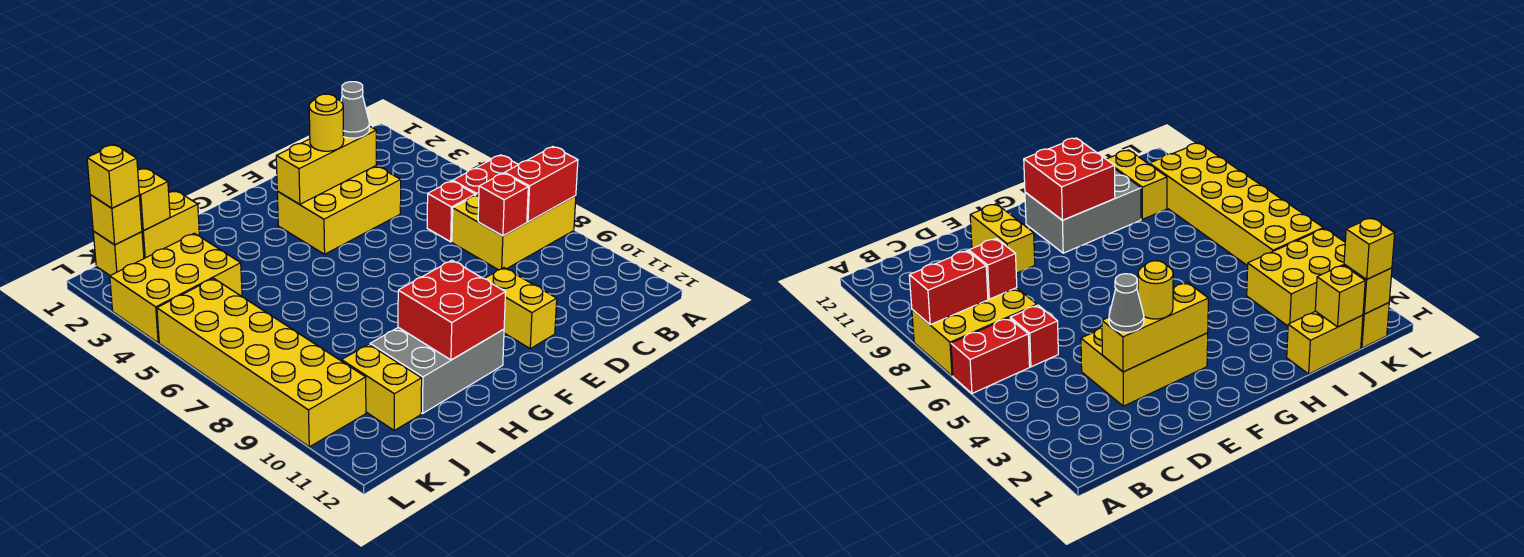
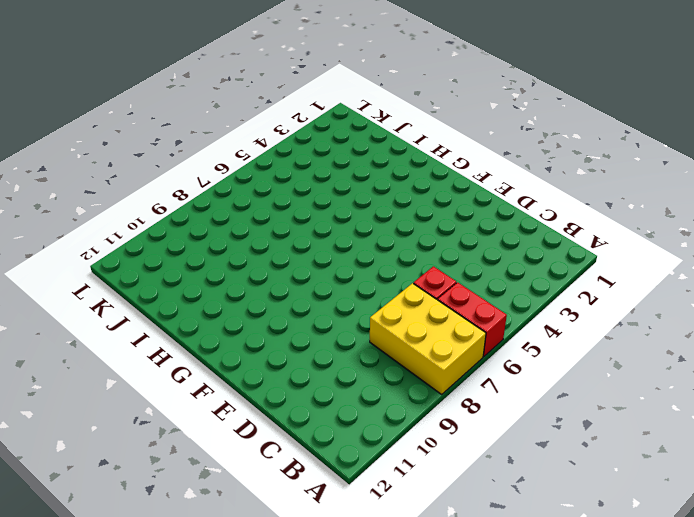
none -> yellow 2x3 brick [277,166,401,254]
none -> yellow 1x2 brick [484,268,557,349]
none -> grey 2x3 brick [370,327,504,414]

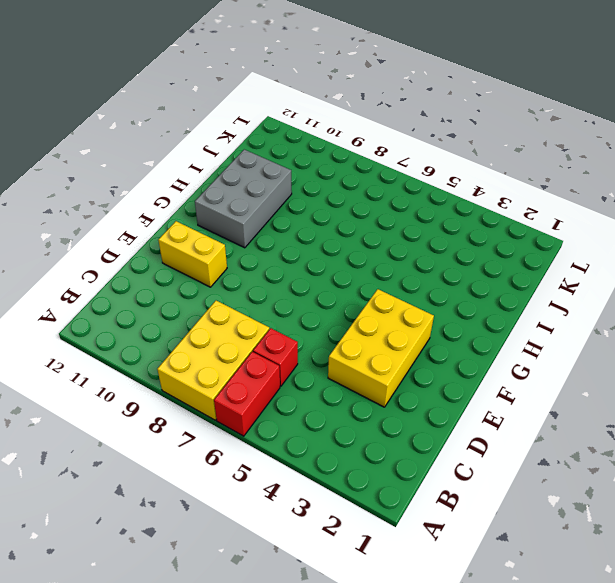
none -> yellow 1x2 brick [142,191,199,258]
none -> yellow 2x3 brick [110,233,242,343]
none -> yellow 1x2 brick [342,344,422,430]

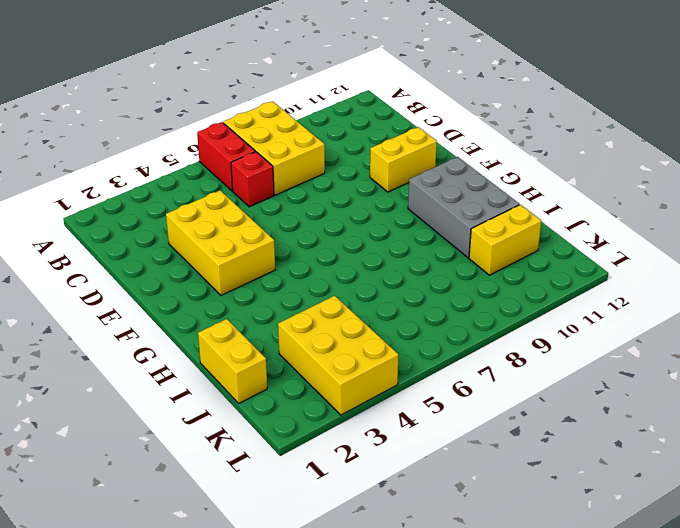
none -> yellow 1x1 brick [93,231,144,276]
none -> yellow 2x6 brick [157,278,366,447]
none -> red 1x2 brick [505,147,578,222]

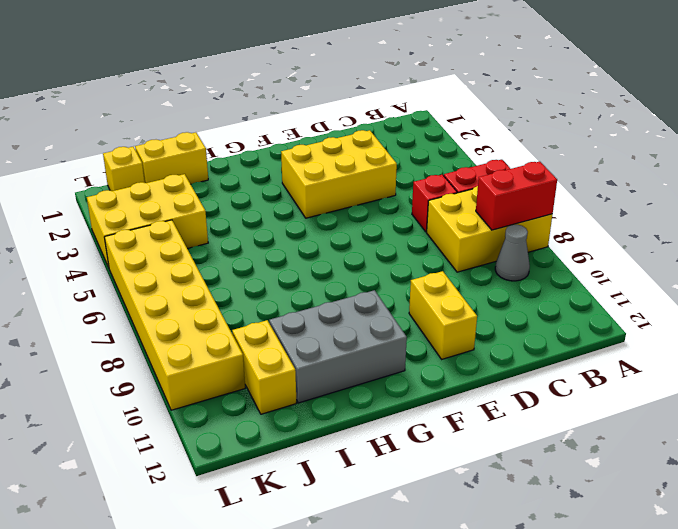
grey 1x1 cone [495,225,530,281] -> grey 1x1 cone moved to [341,82,369,138]
none -> red 1x1 brick [478,173,528,236]
none -> yellow 1x3 brick [276,126,376,204]
none -> red 2x2 brick [398,260,506,360]

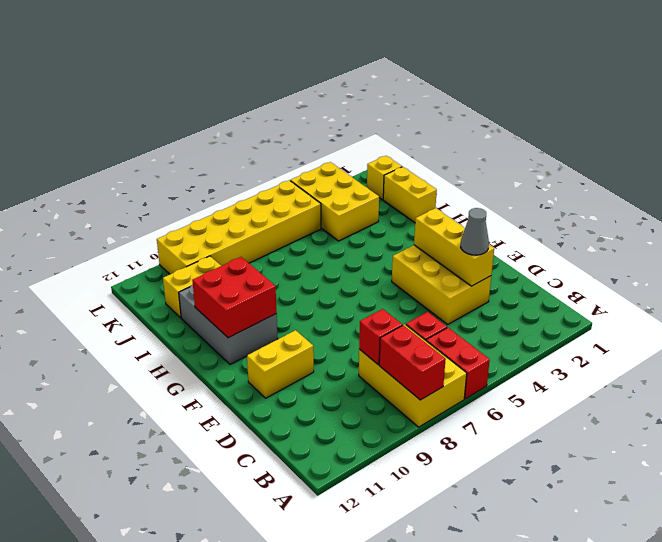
none -> yellow 1x1 brick [138,168,170,230]
none -> yellow 1x1 brick [90,195,142,245]
none -> yellow 1x1 round brick [309,94,344,151]

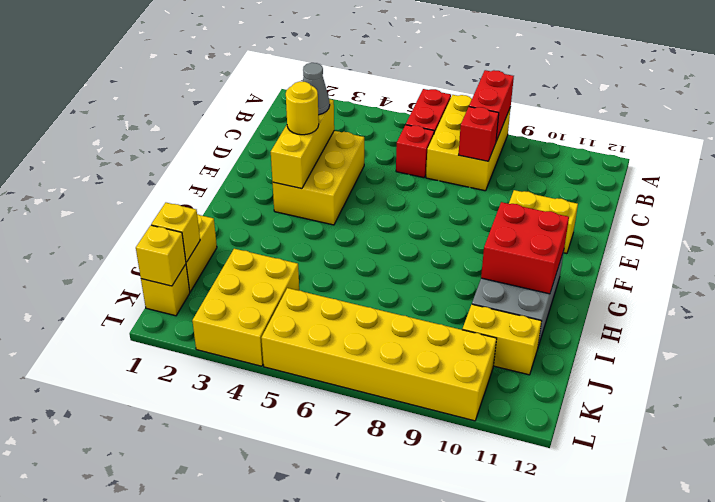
none -> yellow 1x1 brick [87,145,139,208]

